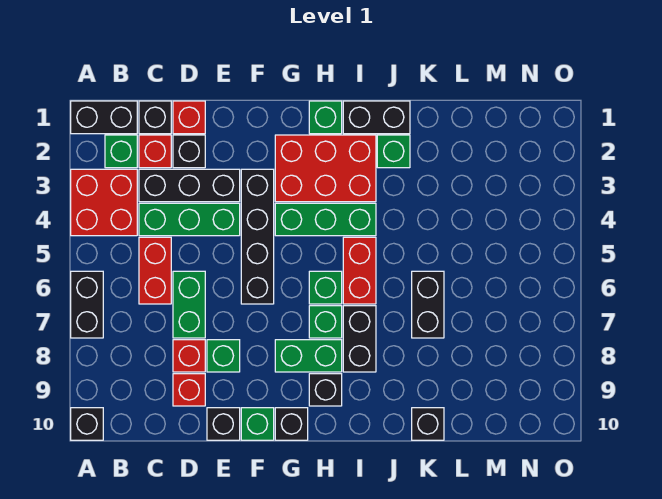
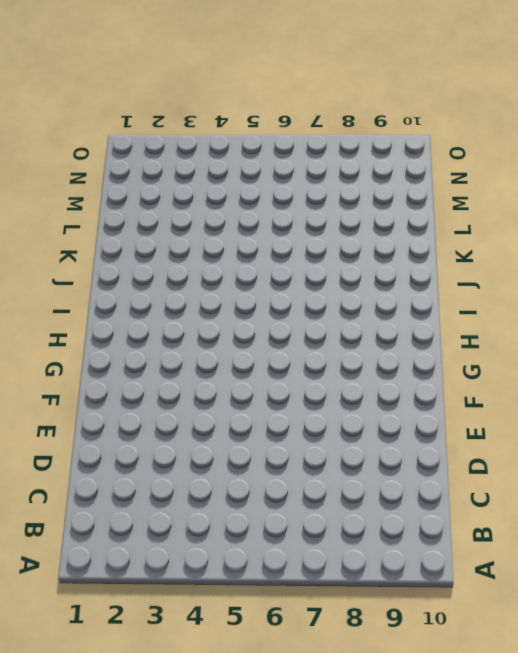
none -> black 1x2 brick [71,101,137,134]
none -> red 2x2 brick [71,169,137,236]
none -> black 1x2 brick [71,271,103,338]
none -> black 1x1 brick [71,408,103,440]

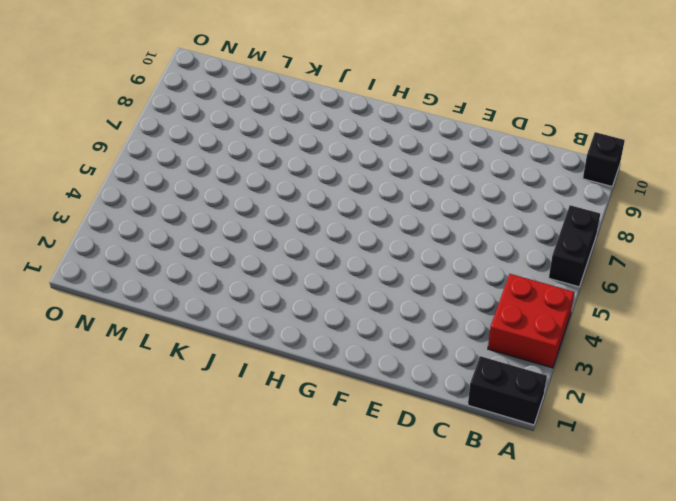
none -> green 1x1 brick [105,135,137,168]
none -> black 1x1 brick [139,101,171,134]
none -> red 1x1 brick [139,135,171,168]
none -> black 1x3 brick [139,169,240,202]

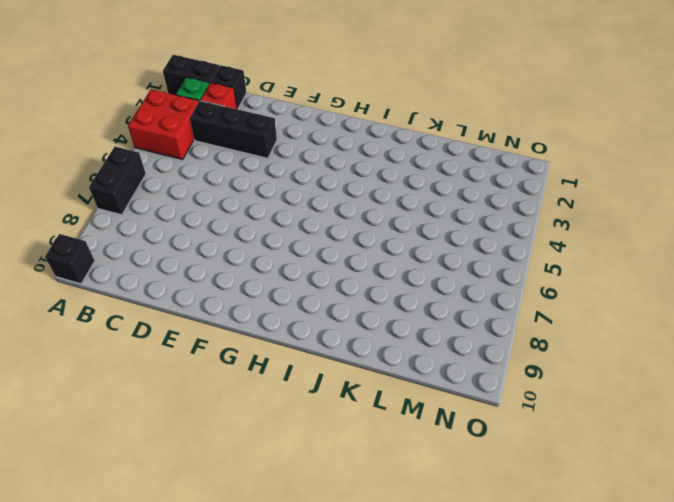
none -> green 1x3 brick [139,203,240,236]
none -> red 1x2 brick [139,237,171,304]
none -> red 1x1 brick [173,101,205,134]
none -> black 1x1 brick [173,135,205,168]

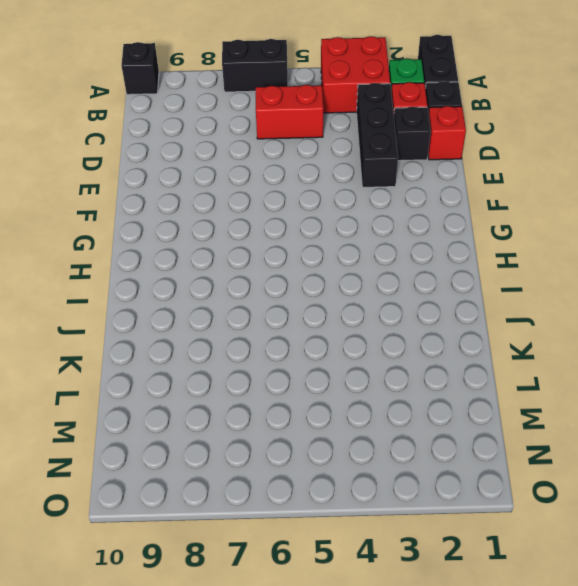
none -> green 1x3 brick [139,203,240,236]
none -> green 1x2 brick [173,271,205,338]
none -> red 1x1 brick [173,340,205,372]
none -> red 1x1 brick [173,374,205,406]

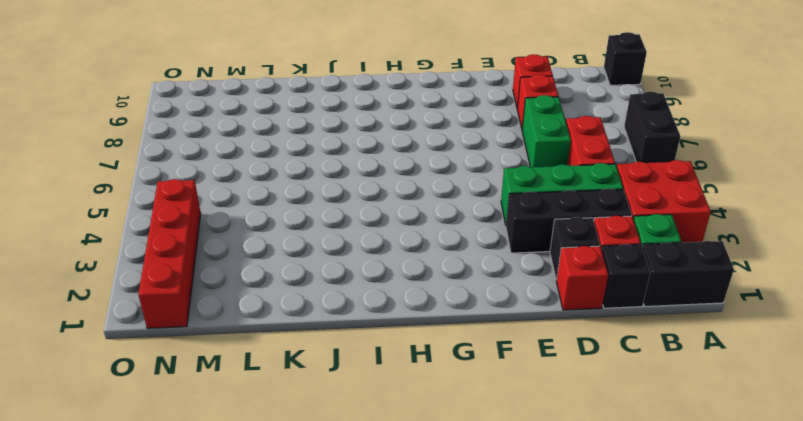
red 1x4 brick [138,179,201,328] -> none
none -> green 1x1 brick [207,340,240,372]
none -> black 1x1 brick [207,408,240,440]
none -> black 1x4 brick [241,169,274,304]
none -> green 1x1 brick [241,408,274,440]

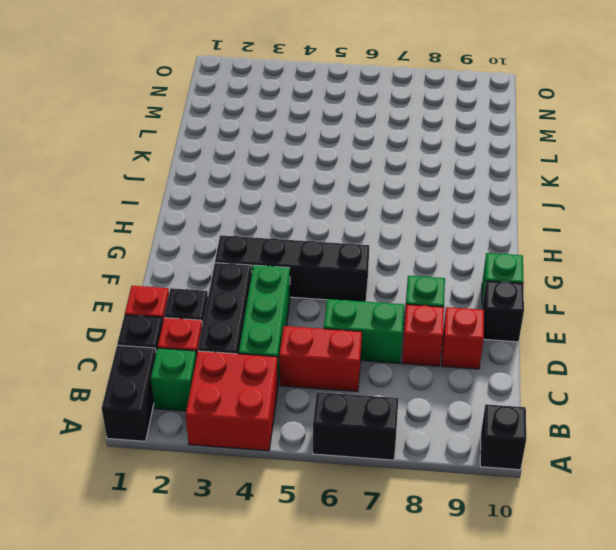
none -> red 2x3 brick [275,135,376,202]
none -> green 1x3 brick [275,203,376,236]
none -> green 1x2 brick [275,340,342,372]
none -> black 1x1 brick [275,408,308,440]

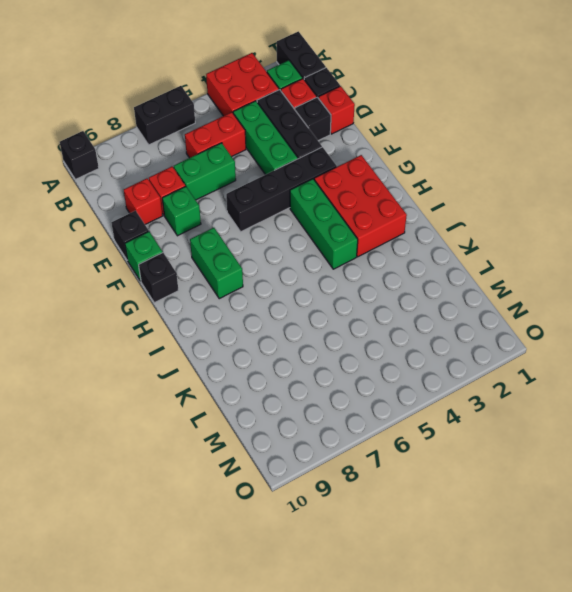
none -> green 1x1 brick [309,101,342,134]
none -> green 1x1 brick [309,271,342,304]
none -> green 1x1 brick [309,306,342,338]
none -> black 1x1 brick [309,374,342,406]

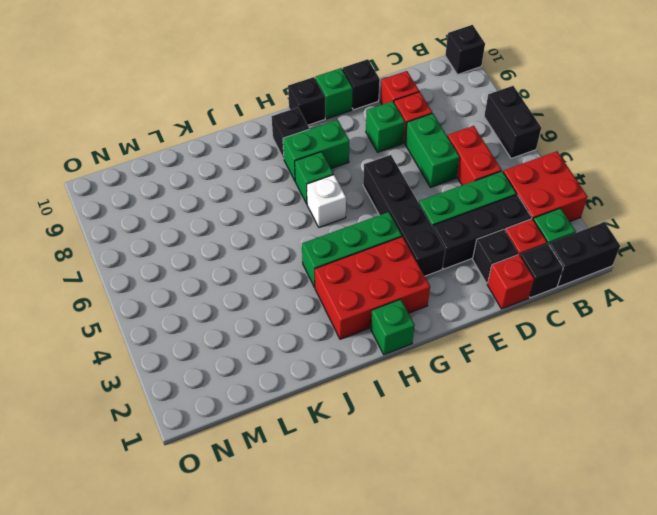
white 1x1 brick [307,175,346,227] -> green 1x1 brick [309,271,342,304]
none -> black 1x2 brick [343,101,410,134]
none -> red 1x2 brick [343,237,376,304]
none -> black 1x2 brick [343,306,376,372]
none -> green 1x1 brick [377,135,410,168]

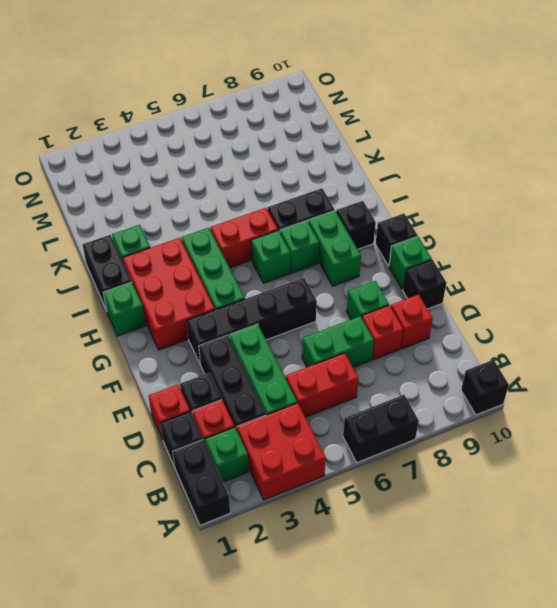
none -> black 1x2 brick [412,271,444,338]
none -> black 1x1 brick [412,408,444,440]

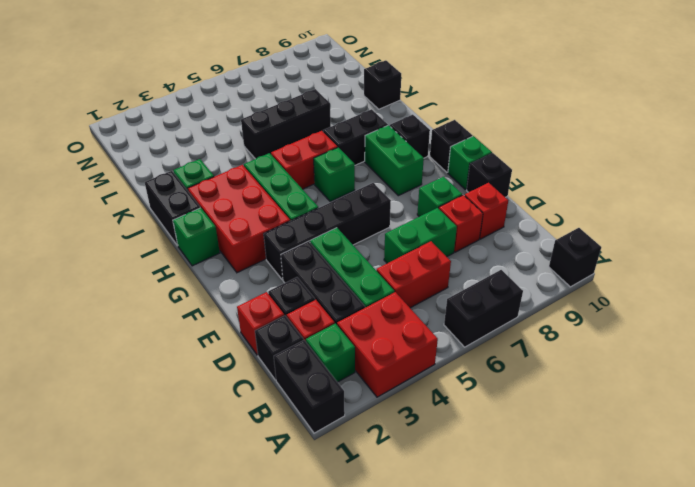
black 1x3 brick [241,89,331,159] -> black 1x2 brick [412,271,444,338]
none -> green 1x1 brick [309,306,342,338]

